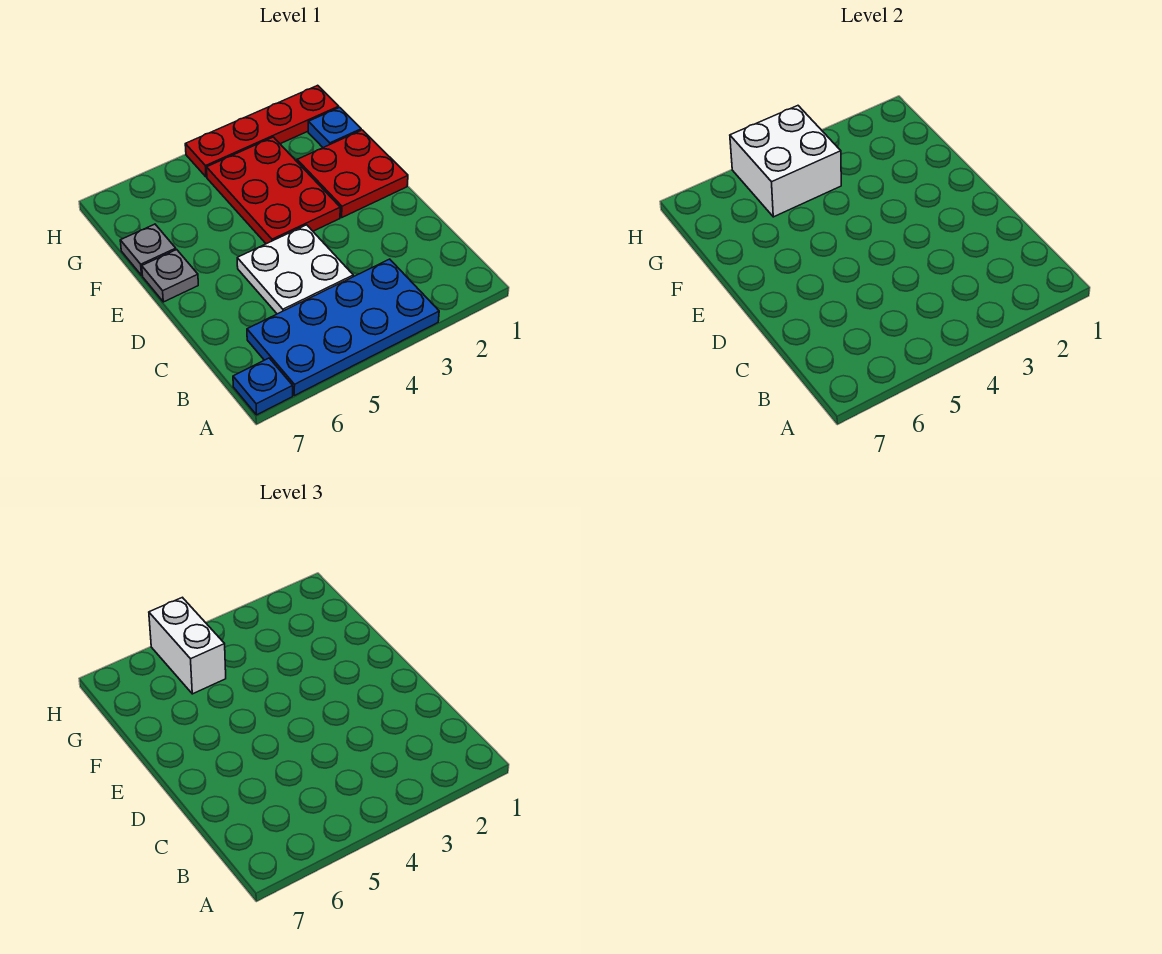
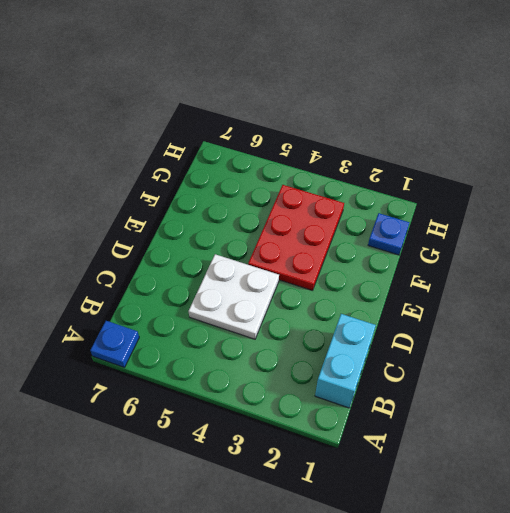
cyan 1x2 brick [315,314,376,408] -> none
none -> blue 2x4 plate [247,259,439,396]
none -> red 2x2 plate [297,130,408,217]

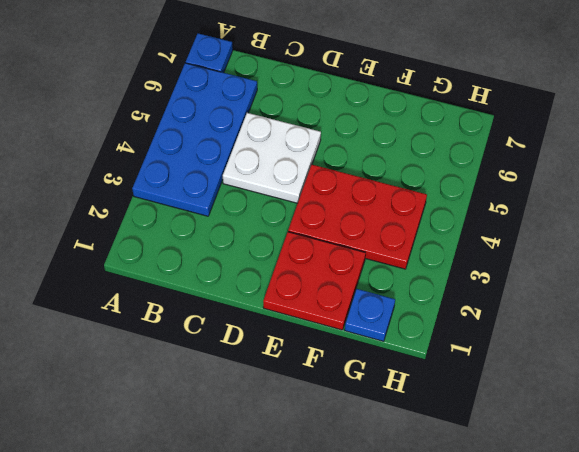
none -> grey 1x1 plate [142,250,198,302]
none -> grey 1x1 plate [120,224,176,275]

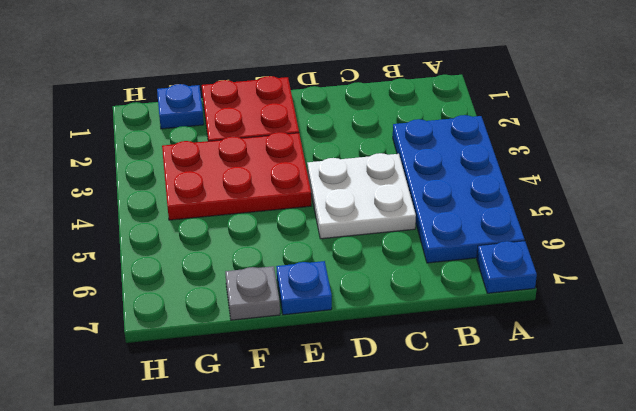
blue 1x1 plate [276,261,332,315] -> grey 1x1 plate [142,250,198,302]
none -> red 1x4 plate [185,85,339,177]
none -> white 2x2 brick [730,106,841,217]

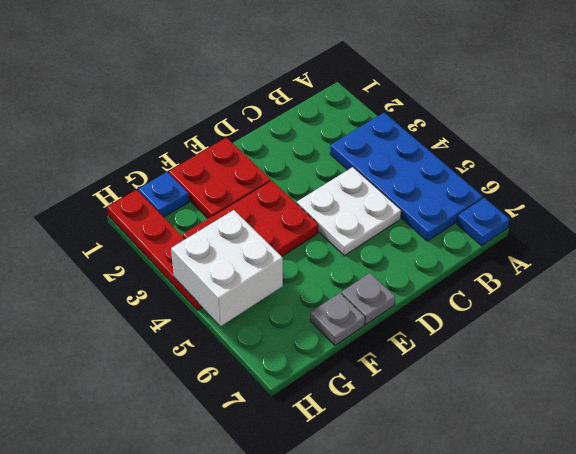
none -> white 1x2 brick [149,597,226,694]

